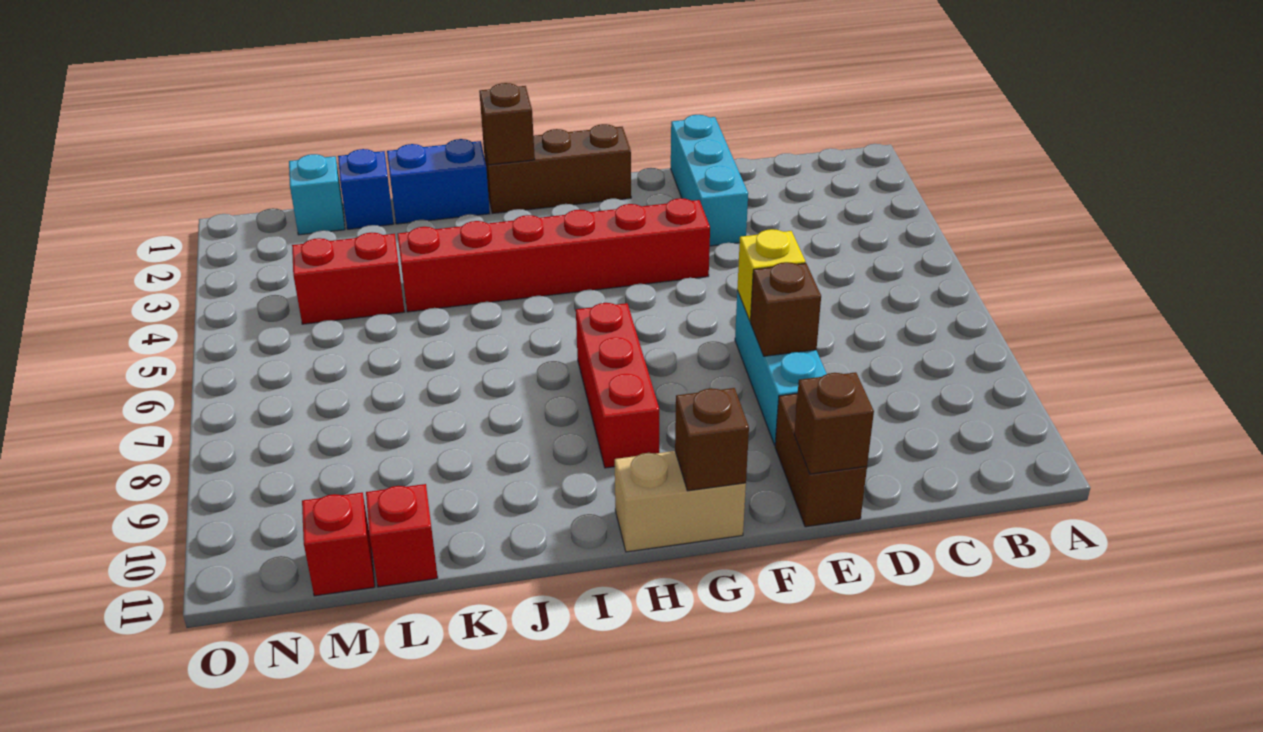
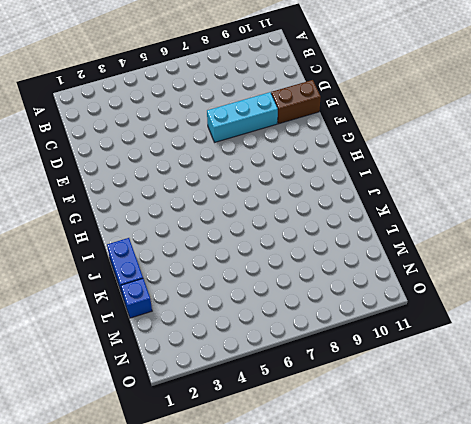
none -> cyan 1x3 brick [671,115,748,246]
none -> red 1x6 brick [397,198,710,312]
none -> brown 1x3 brick [483,124,631,214]

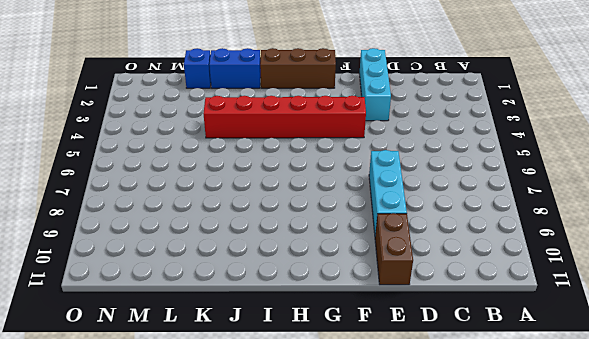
none -> tan 1x2 brick [615,451,746,552]
none -> red 1x3 brick [576,303,659,468]
none -> red 1x2 brick [292,233,405,324]

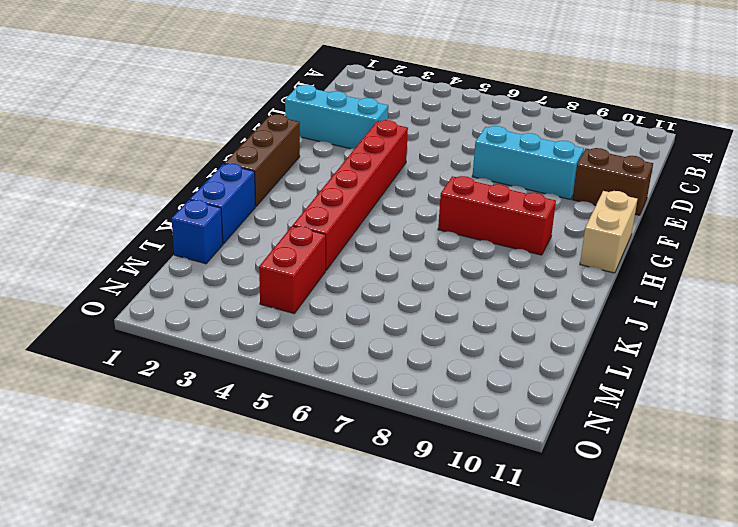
none -> red 1x1 brick [366,484,438,587]
none -> cyan 1x1 brick [289,154,345,235]
none -> red 1x1 brick [302,492,375,596]

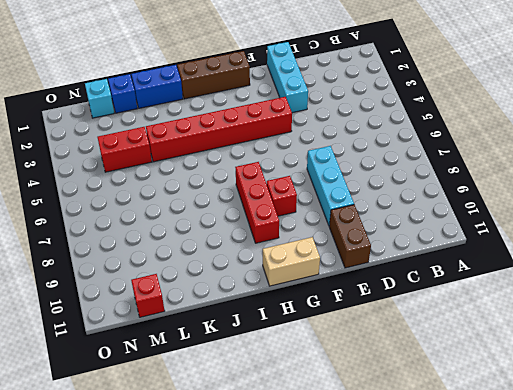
red 1x1 brick [267,176,297,216] -> red 1x1 brick moved to [366,484,438,587]
none -> yellow 1x1 brick [737,229,806,321]
none -> brown 1x1 brick [751,262,821,356]
none -> brown 1x1 brick [794,372,874,474]

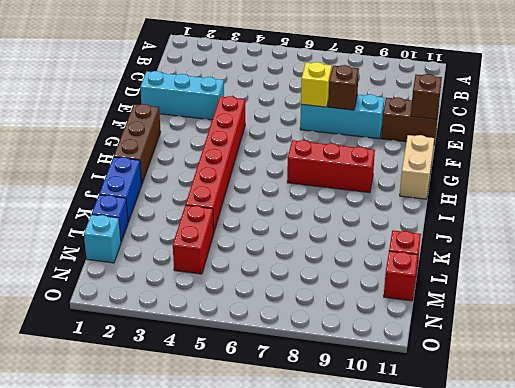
none -> brown 1x1 brick [675,388,749,491]
none -> brown 1x1 brick [479,83,535,165]

